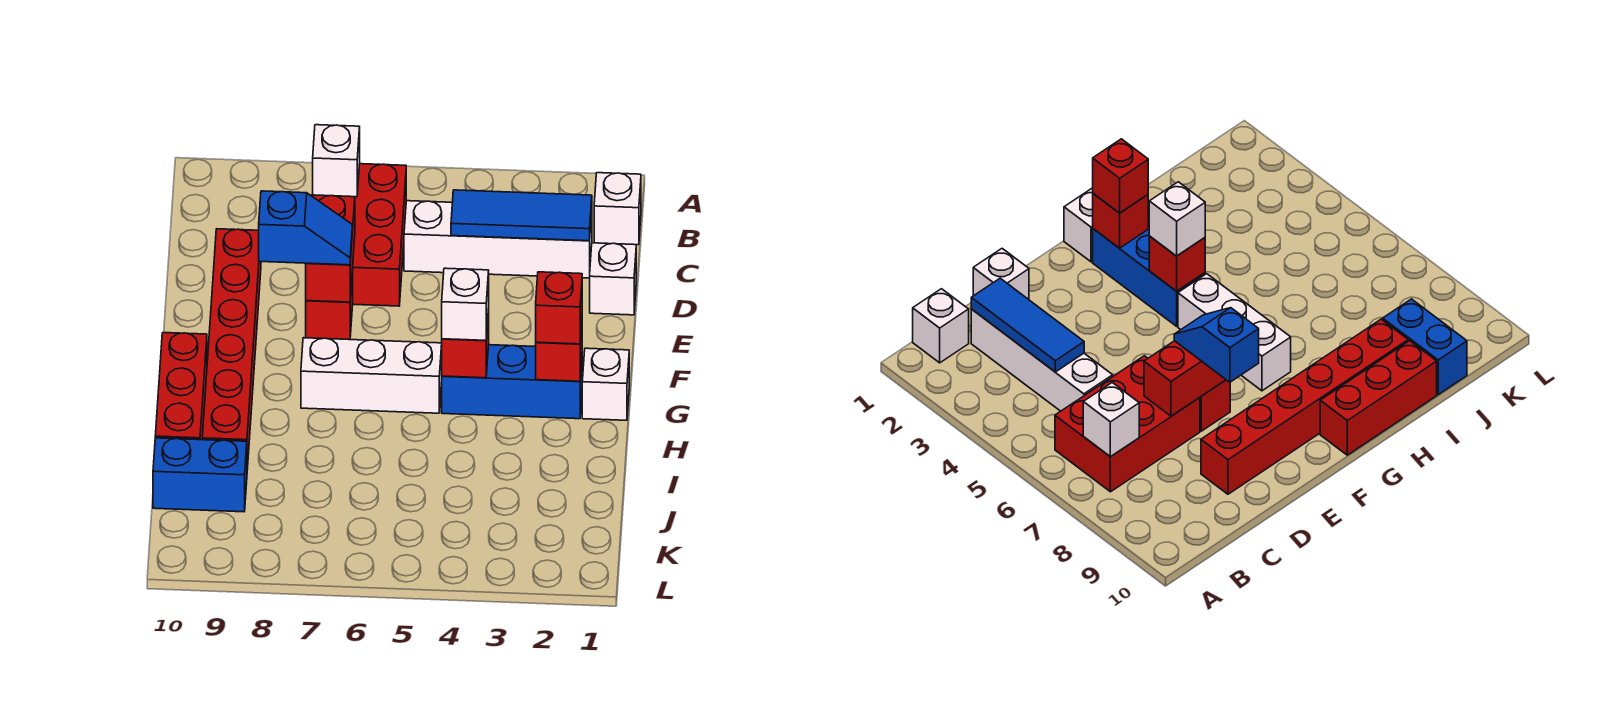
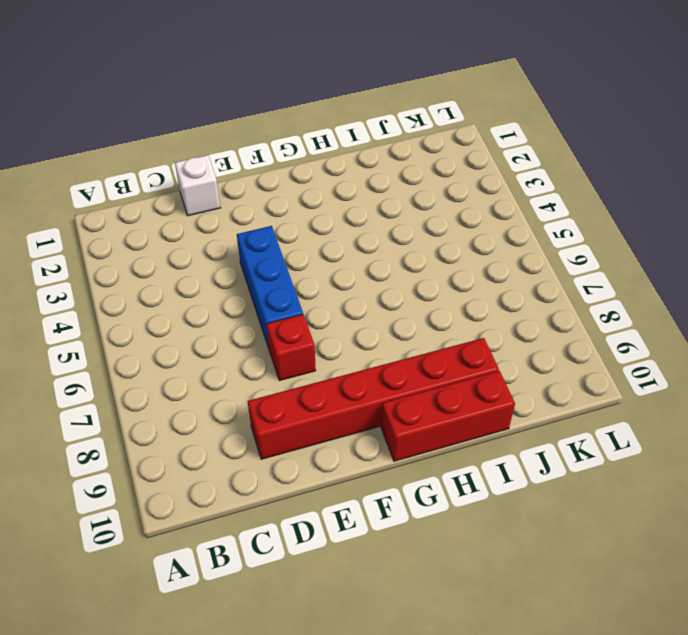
blue 1x3 brick [237,226,303,348] -> blue 1x3 brick moved to [442,345,582,419]
none -> white 1x1 brick [594,173,641,245]
none -> red 2x3 brick [352,164,406,306]
none -> white 1x4 brick [404,201,592,278]

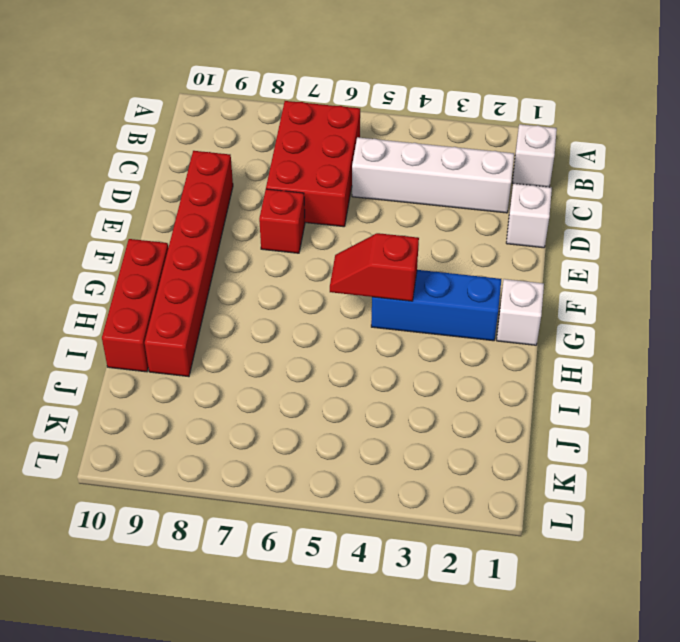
red 1x2 slope [330,233,419,301] -> red 1x1 brick [442,309,489,378]
none -> white 1x3 brick [301,338,442,413]
none -> blue 1x2 brick [153,438,247,512]
none -> white 1x1 brick [313,125,360,197]

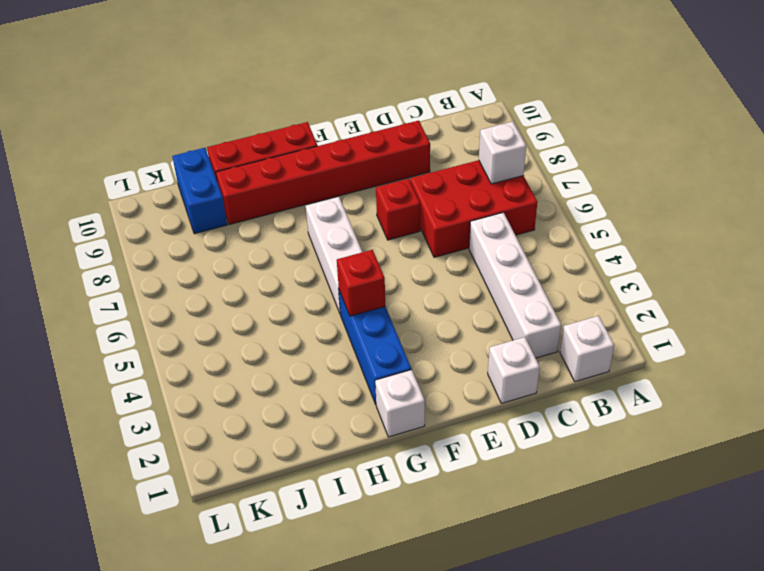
none -> blue 1x3 tile [451,190,592,241]
none -> red 1x2 brick [306,195,355,302]
none -> red 1x1 brick [536,325,582,381]

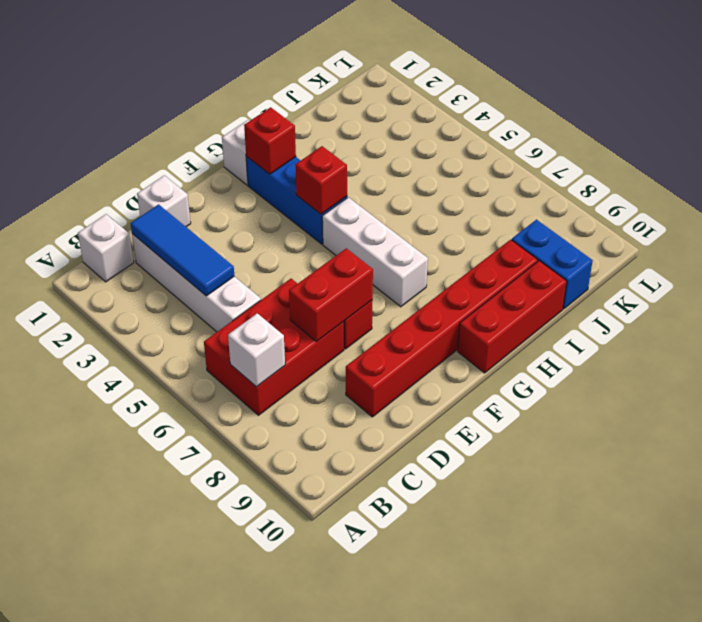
none -> blue 1x2 slope [259,191,353,265]
none -> red 1x1 brick [536,272,582,344]
none -> white 1x1 brick [442,268,489,340]

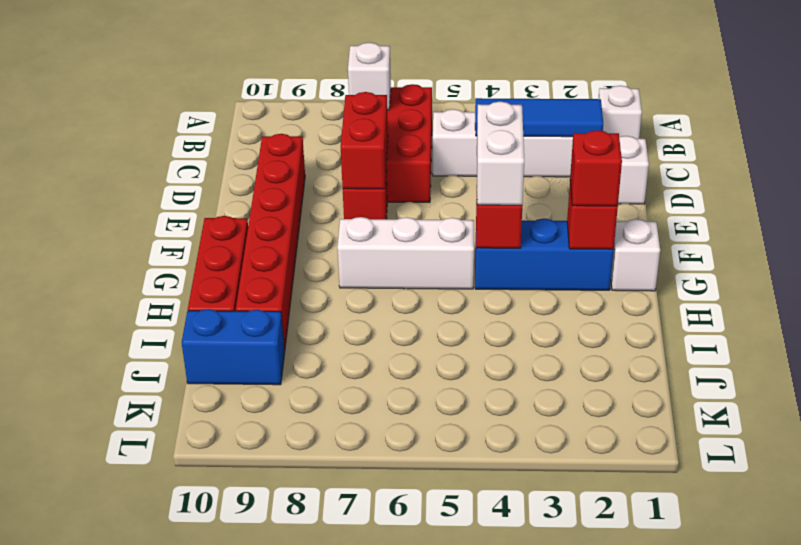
white 1x2 brick [477,101,524,205] -> white 1x1 brick [442,268,489,340]
none -> blue 1x2 slope [259,191,353,265]

